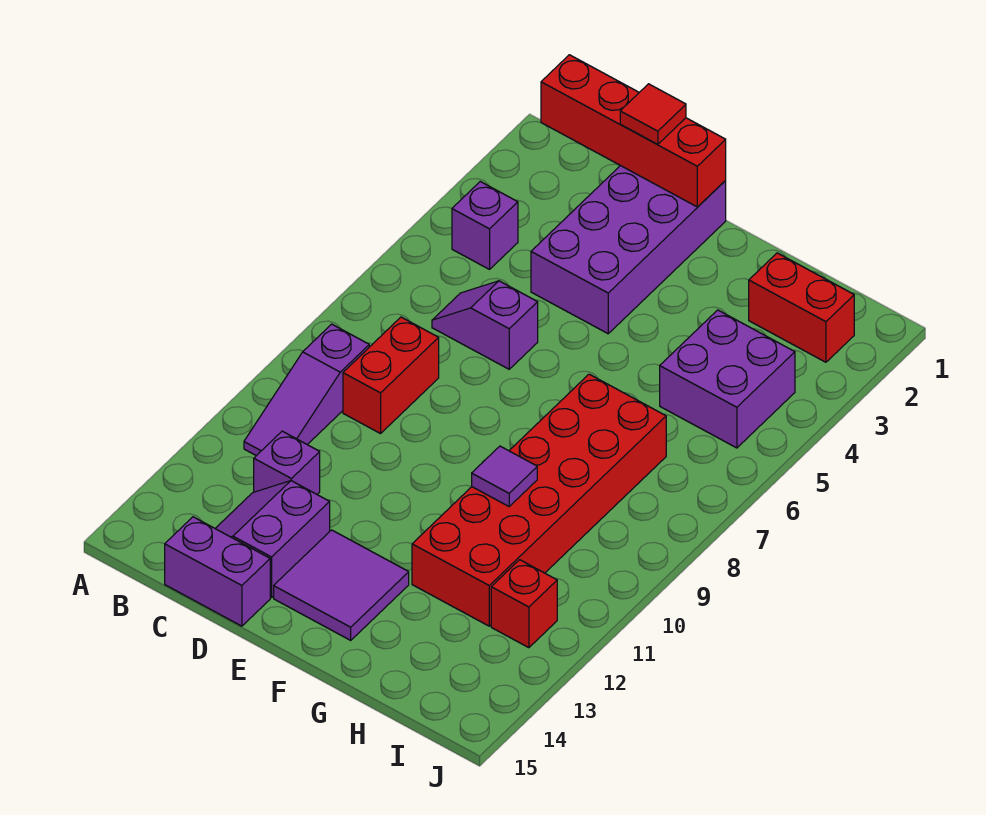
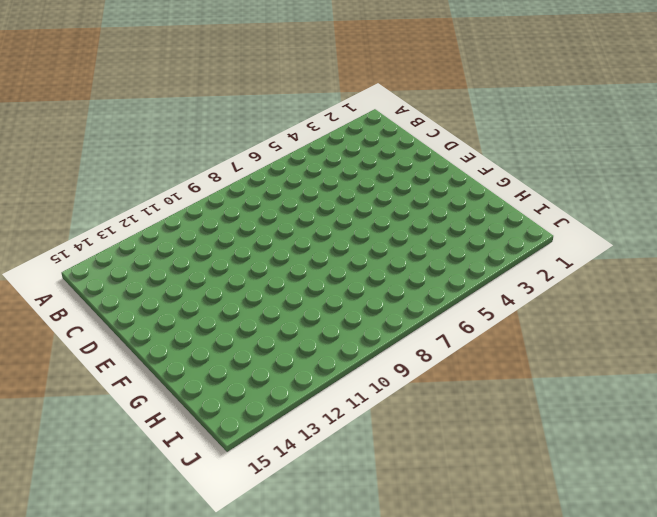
none -> purple 1x1 brick [452,182,518,269]
none -> purple 1x3 slope [244,324,369,456]
none -> purple 1x2 slope [432,281,538,369]

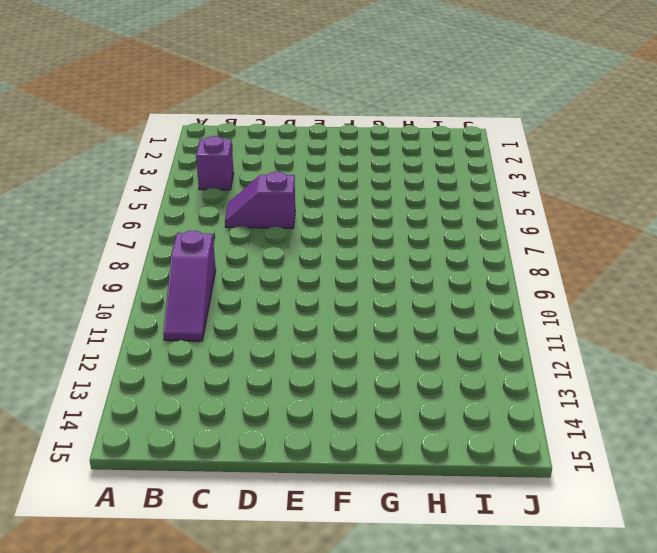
none -> red 1x2 brick [343,317,439,434]
none -> purple 1x1 brick [254,431,320,494]
none -> purple 2x2 slope [215,481,330,598]

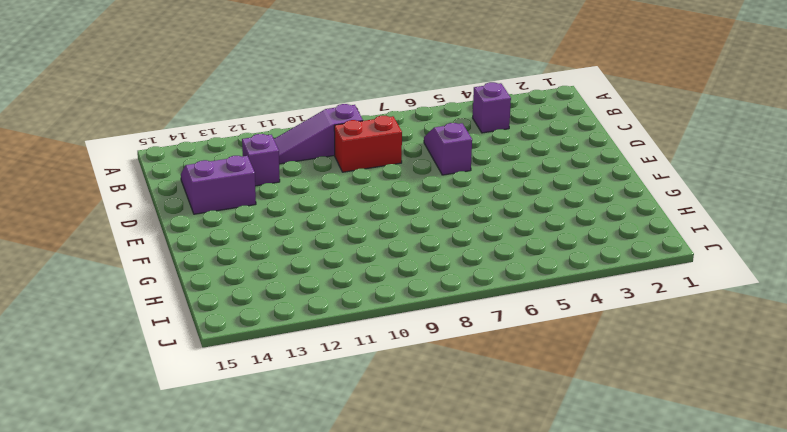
none -> purple 1x2 brick [165,517,270,626]
none -> purple 2x4 brick [531,166,726,334]
none -> purple 2x2 tile [274,530,409,640]

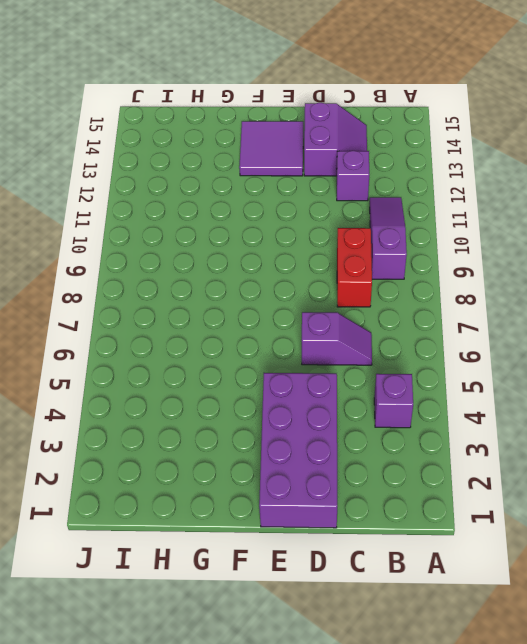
none -> purple 1x2 brick [165,517,270,626]
none -> red 2x6 brick [412,374,666,626]
none -> red 1x2 brick [749,253,854,362]

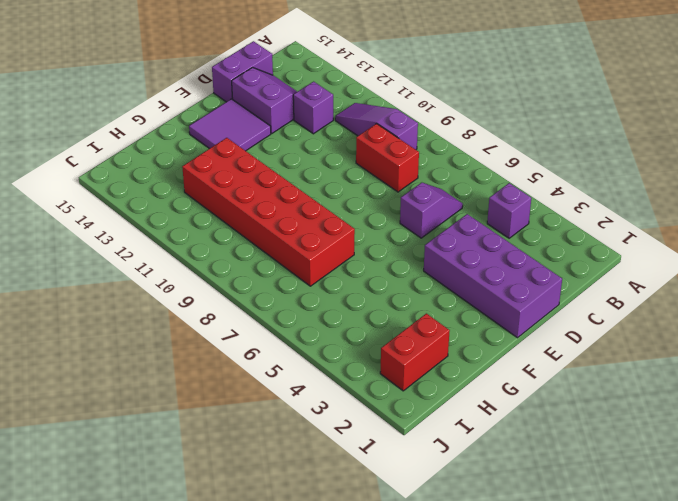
none -> purple 2x2 brick [660,310,795,448]
none -> red 1x1 brick [491,560,557,648]
none -> red 1x4 brick [541,55,726,207]

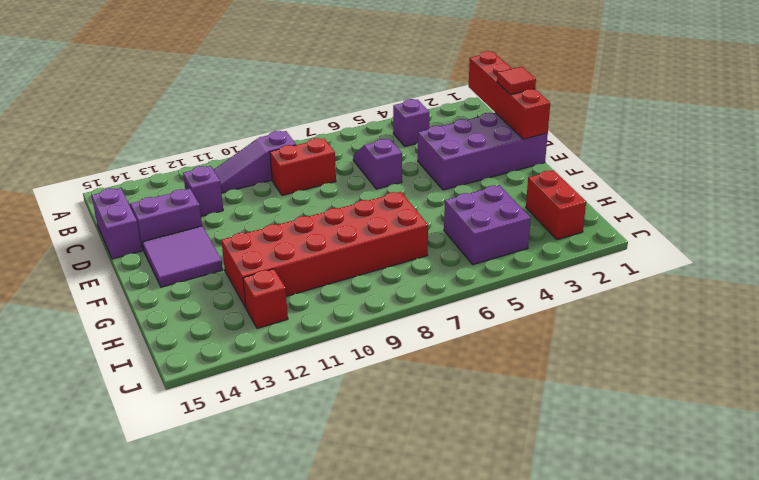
none -> purple 1x1 tile [472,446,537,506]

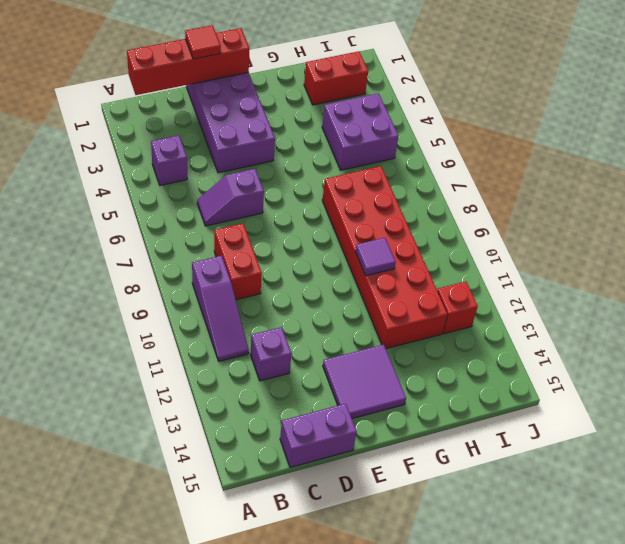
none -> purple 2x2 slope [215,481,330,598]

